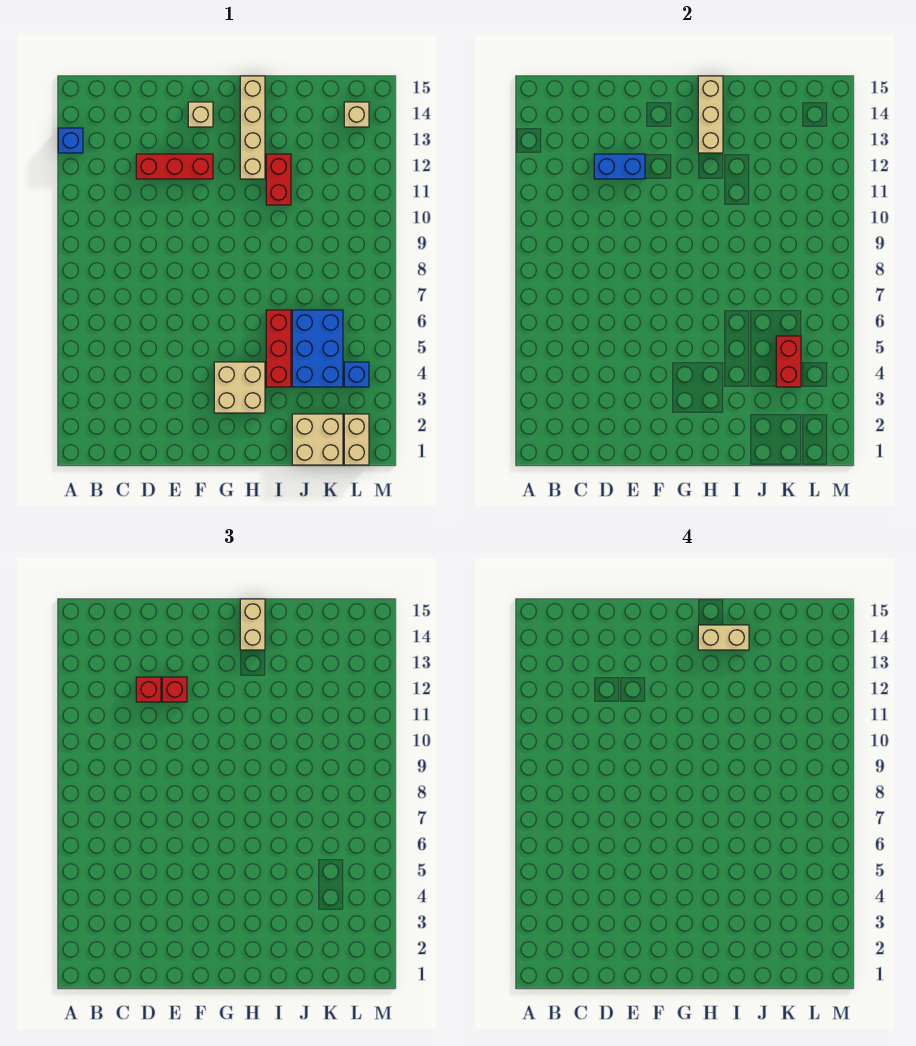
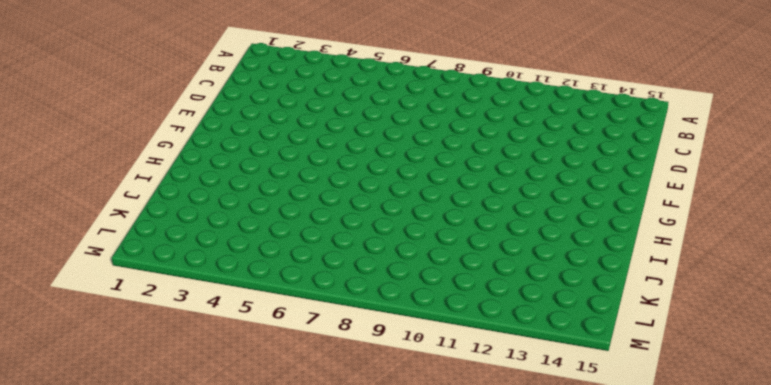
none -> blue 1x1 brick [58,128,83,153]
none -> red 1x3 brick [136,154,213,179]
none -> tan 1x1 brick [188,102,213,127]

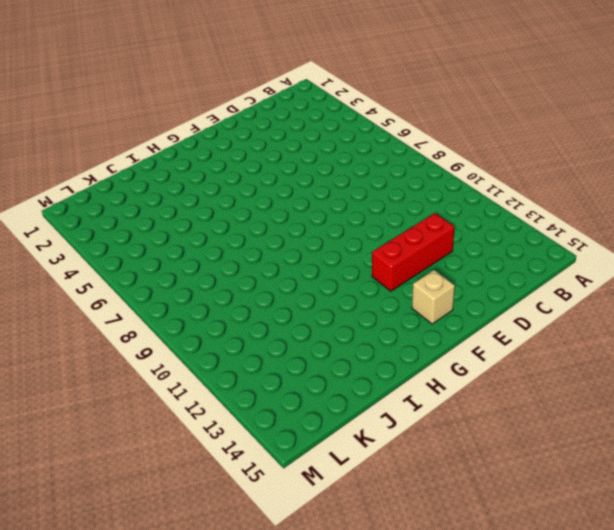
none -> blue 1x1 brick [58,128,83,153]
none -> tan 2x2 brick [214,362,265,413]
none -> tan 1x4 brick [240,76,265,179]

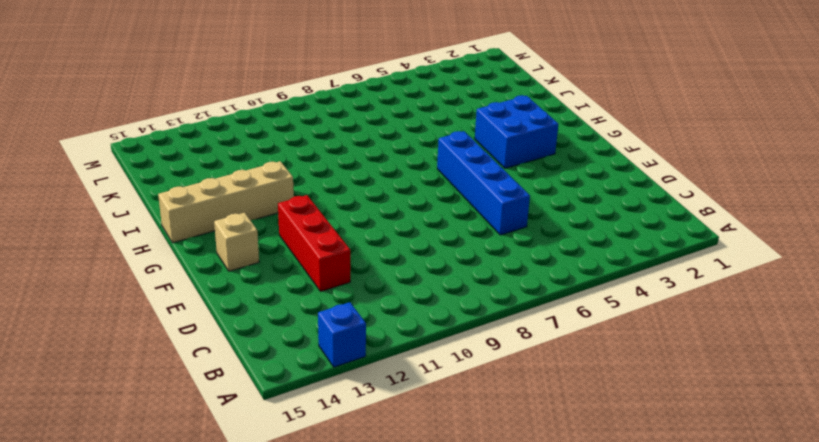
blue 1x4 brick [437,131,530,235] -> none
blue 2x2 brick [475,95,558,168] -> tan 2x2 brick [214,362,265,413]
none -> red 1x3 brick [266,310,291,387]
none -> red 1x2 brick [266,154,291,205]
none -> tan 2x2 brick [292,414,343,465]

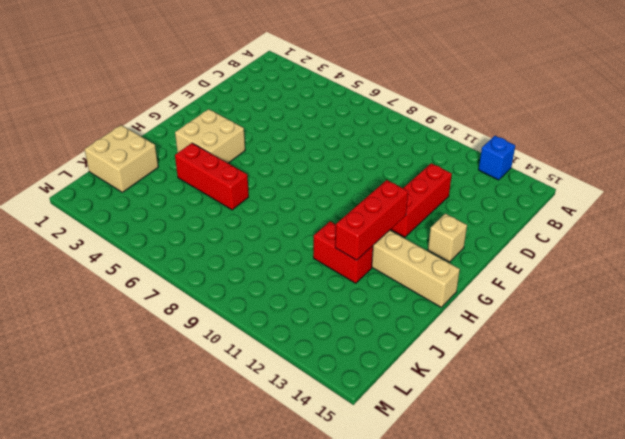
red 1x3 brick [335,180,408,260] -> none
none -> blue 2x3 brick [292,310,343,387]
none -> tan 1x2 brick [344,414,369,465]
none -> blue 1x1 brick [344,362,369,387]

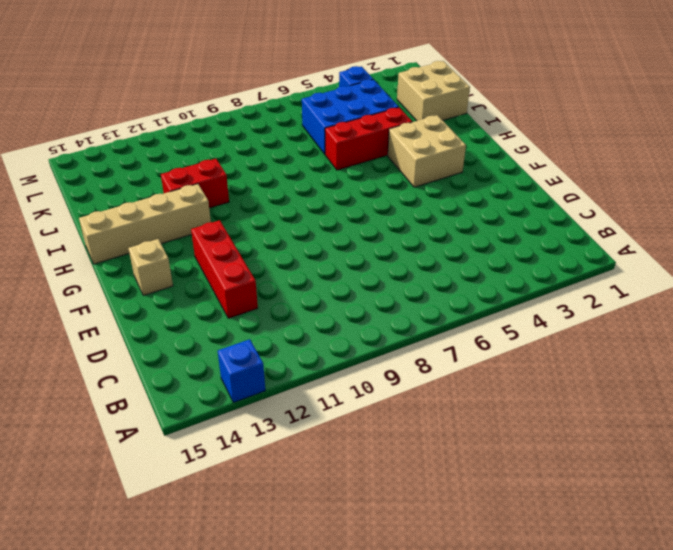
none -> tan 1x2 brick [344,414,369,465]
none -> tan 1x1 brick [344,102,369,127]
none -> blue 1x2 brick [594,154,645,179]

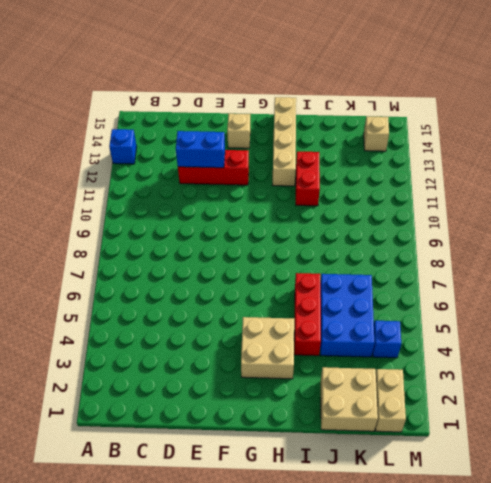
none -> tan 1x3 brick [698,76,723,153]
none -> red 1x2 brick [776,336,801,387]
none -> red 1x1 brick [136,677,161,702]

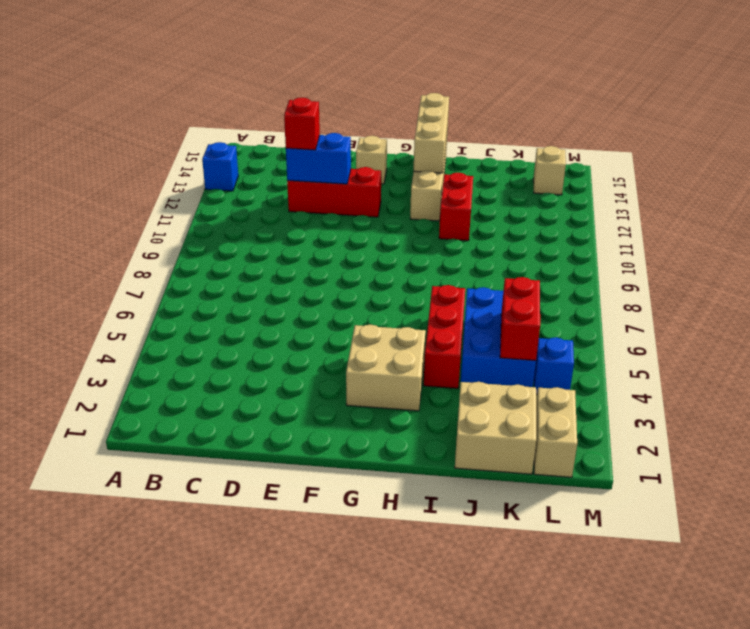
none -> red 1x1 brick [162,677,187,702]
none -> tan 1x2 brick [240,599,265,650]
none -> tan 1x2 brick [698,625,749,650]

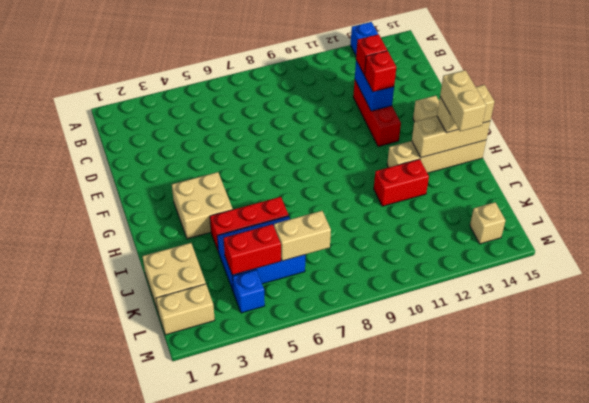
tan 1x2 brick [274,211,331,261] -> none

